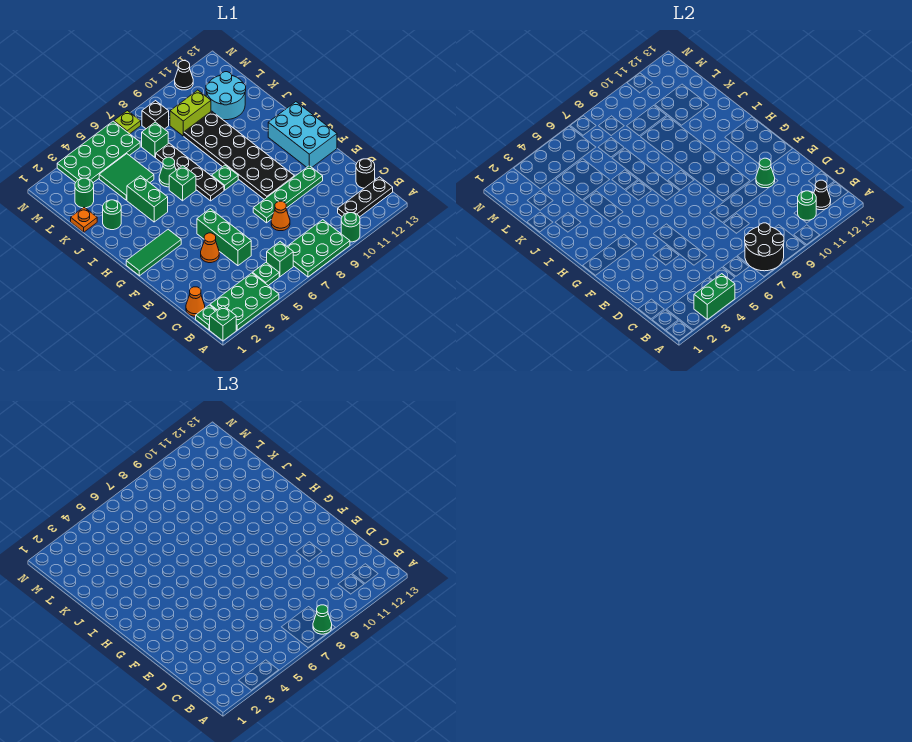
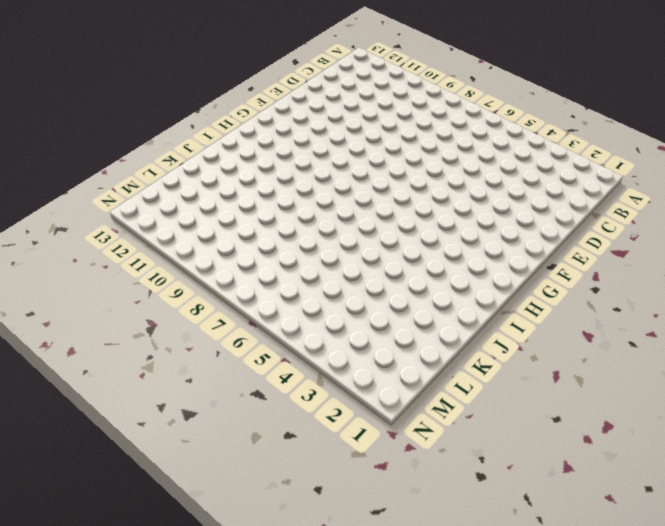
none -> green 1x1 brick [210,306,236,341]
none -> green 2x3 plate [210,273,279,330]
none -> green 2x3 plate [287,220,350,277]
none -> green 1x1 round brick [341,213,360,242]

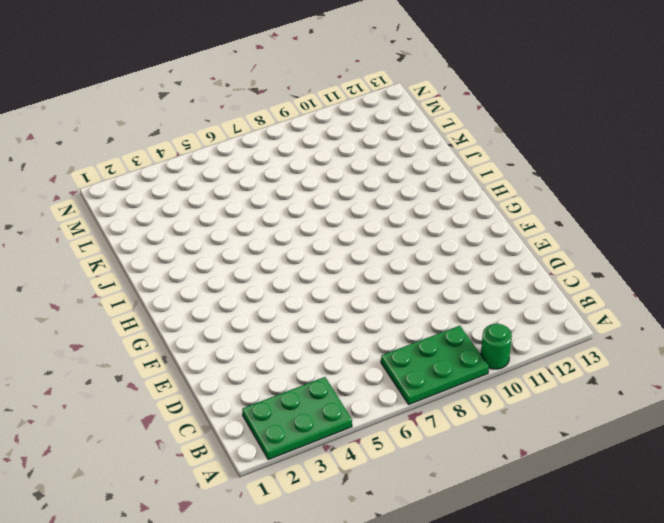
none -> green 1x1 brick [210,306,236,341]
none -> green 1x1 plate [196,305,216,330]
none -> green 1x1 plate [253,262,279,286]
none -> green 1x1 brick [267,241,293,277]

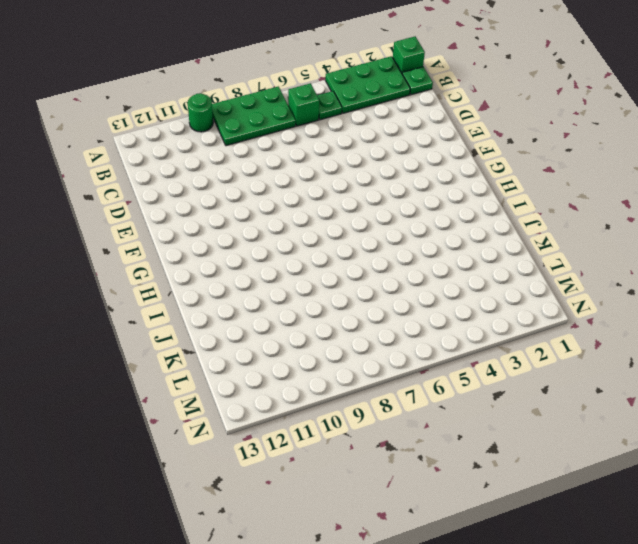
none -> black 1x3 plate [338,177,393,217]
none -> orange 1x1 cone [186,287,205,316]
none -> black 1x1 round brick [356,159,375,188]
none -> green 1x3 brick [197,209,251,266]

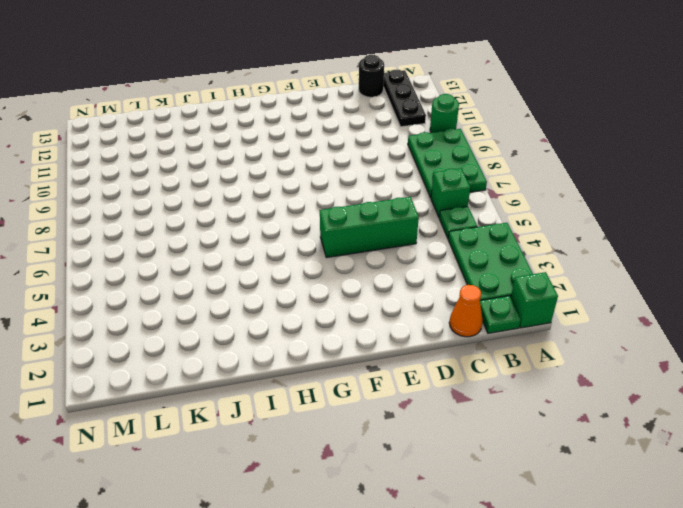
none -> orange 1x1 cone [271,201,290,231]
none -> orange 1x1 cone [201,233,219,263]
none -> green 1x4 plate [253,166,323,223]
none -> black 2x6 plate [184,111,295,199]

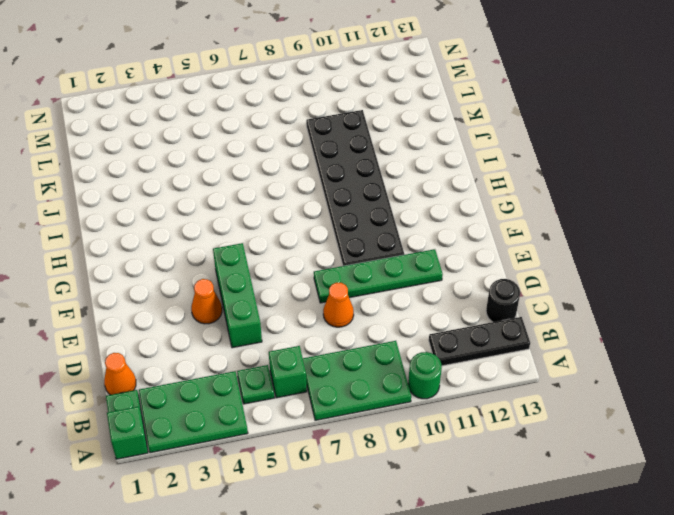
none -> cyan 2x3 brick [268,102,337,167]
none -> green 1x3 tile [126,229,181,276]
none -> black 1x4 plate [156,143,224,201]
none -> green 1x1 plate [212,165,238,190]

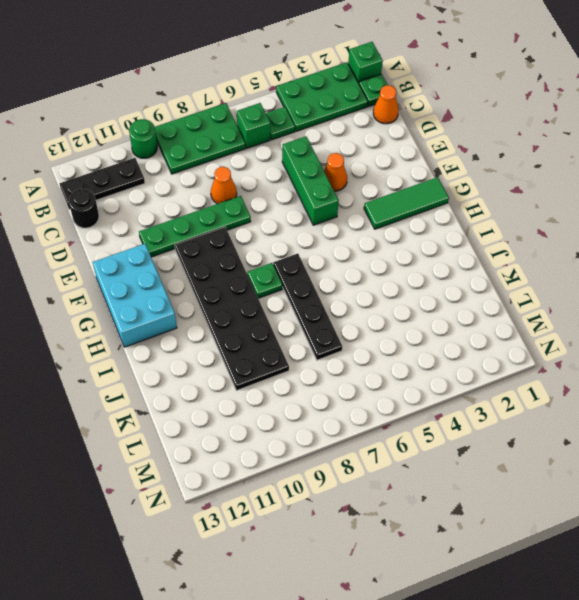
none -> green 1x2 brick [127,176,168,222]
none -> green 1x1 brick [169,165,196,201]
none -> green 1x1 round brick [103,200,121,230]
none -> green 1x1 cone [159,157,176,187]

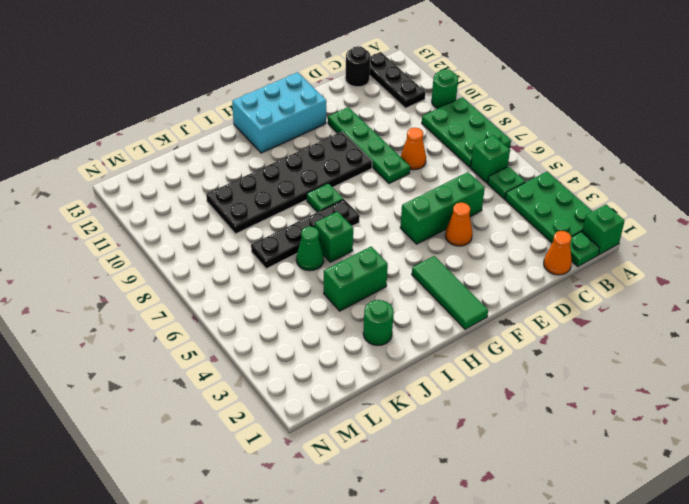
none -> orange 1x1 plate [71,207,97,232]
none -> green 2x2 tile [99,154,154,200]
none -> cyan 2x2 round brick [206,72,246,120]
none -> green 1x1 round brick [75,178,94,208]

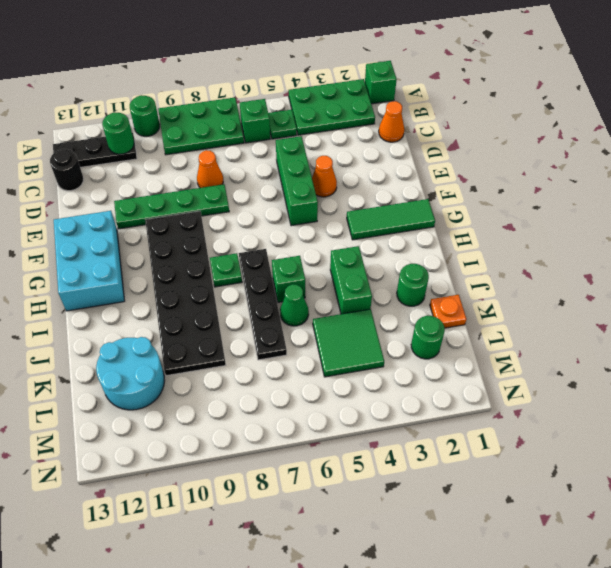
none -> green 1x1 plate [196,305,216,330]
none -> green 1x1 brick [142,122,168,157]
none -> lime 1x2 brick [170,90,211,136]
none -> green 2x4 plate [57,121,140,183]

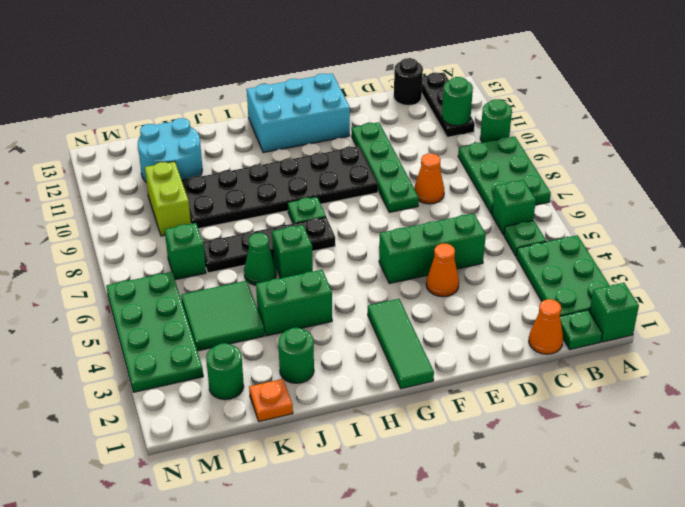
none -> black 1x1 brick [142,101,169,129]
none -> lime 1x1 plate [114,111,141,134]
none -> black 1x1 cone [175,61,193,90]
none -> green 1x2 brick [694,274,735,319]

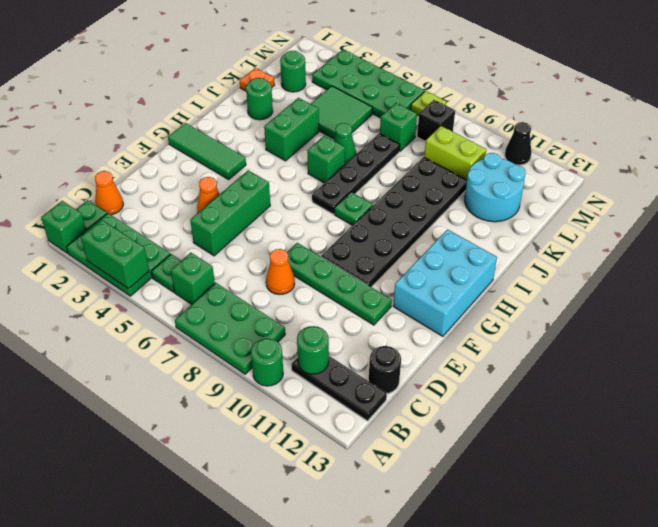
none -> black 2x2 round brick [745,223,784,271]
none -> black 1x1 cone [814,180,831,210]
none -> green 1x1 cone [756,158,775,188]
none -> green 1x1 cone [313,605,332,634]

